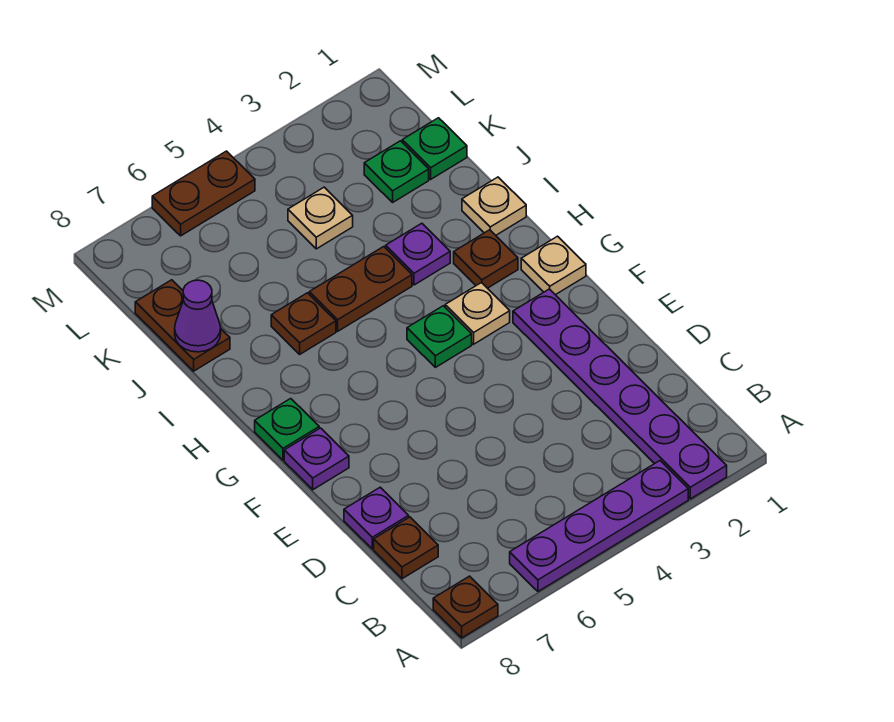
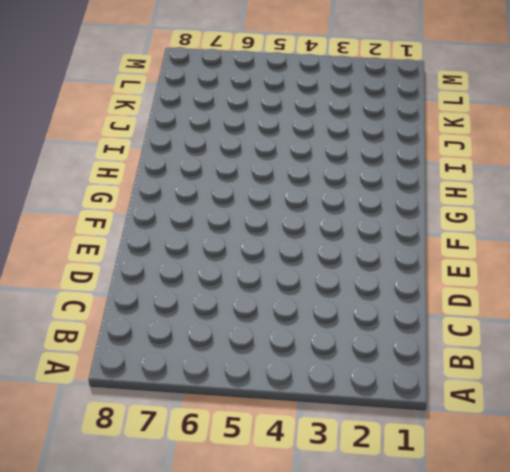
none -> purple 1x6 plate [513,289,727,499]
none -> purple 1x4 plate [510,461,688,591]
none -> brown 1x1 plate [433,576,498,638]

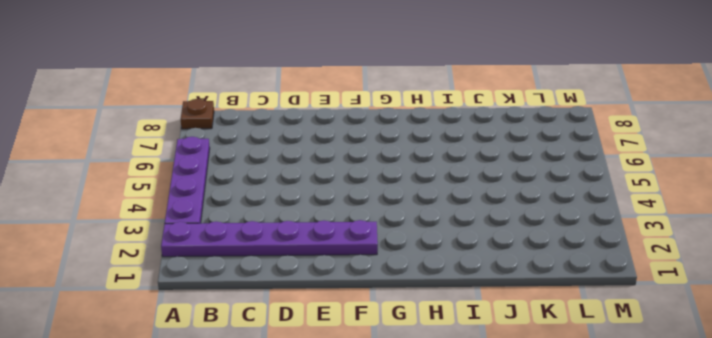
none -> brown 1x1 plate [374,517,438,579]
none -> purple 1x1 plate [344,487,409,549]
none -> purple 1x1 plate [284,428,349,490]

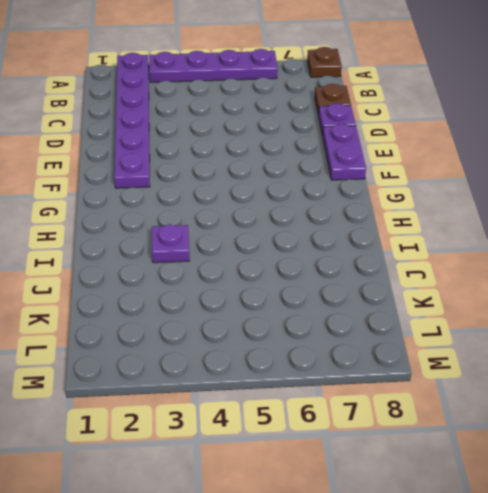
purple 1x2 plate [323,124,366,180] -> purple 1x1 plate [284,428,349,490]
none -> tan 1x1 plate [521,236,586,295]
none -> tan 1x1 plate [445,283,510,344]
none -> green 1x1 plate [407,306,472,367]

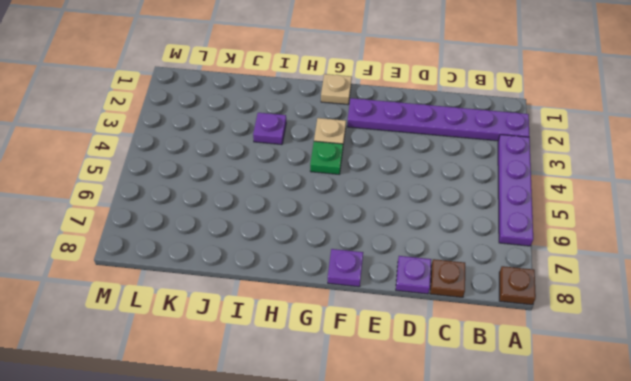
none -> green 1x1 plate [255,399,319,460]
none -> brown 1x1 plate [454,230,518,288]
none -> tan 1x1 plate [462,177,526,235]

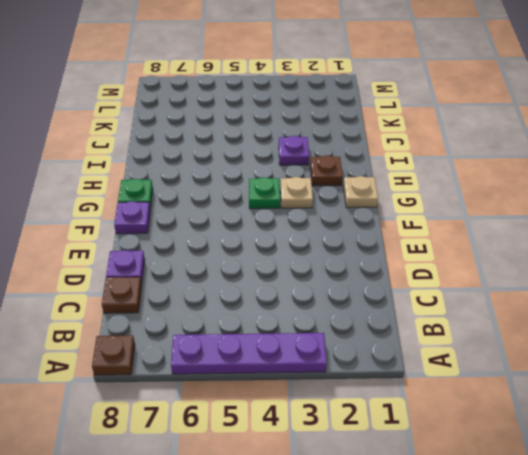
none -> purple 1x6 plate [513,289,727,499]
none -> tan 1x1 plate [462,177,526,235]
none -> brown 1x2 plate [309,247,412,331]

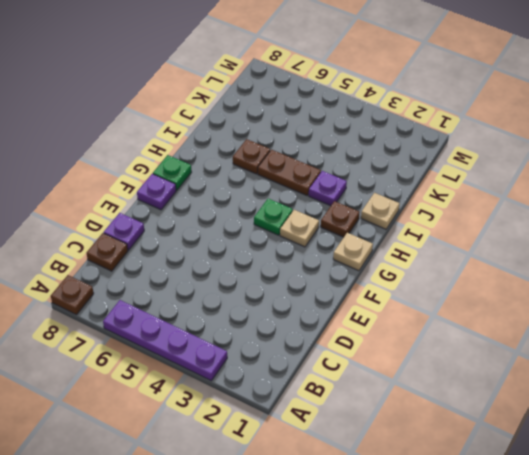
none -> purple 1x6 plate [513,289,727,499]
none -> brown 1x2 plate [135,280,230,371]
none -> green 1x1 plate [402,118,467,179]

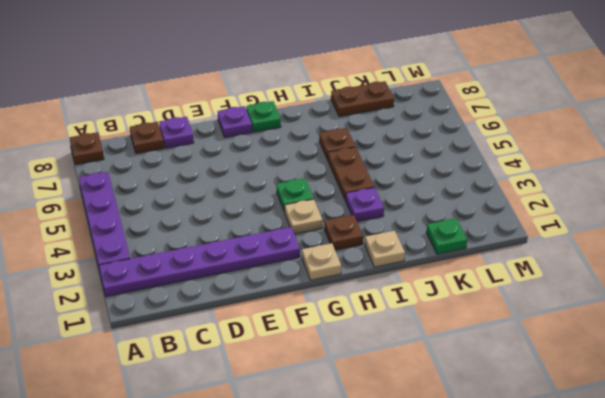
none -> green 1x1 plate [364,141,429,202]
none -> tan 1x1 plate [288,187,353,249]
none -> brown 1x2 plate [152,151,255,236]

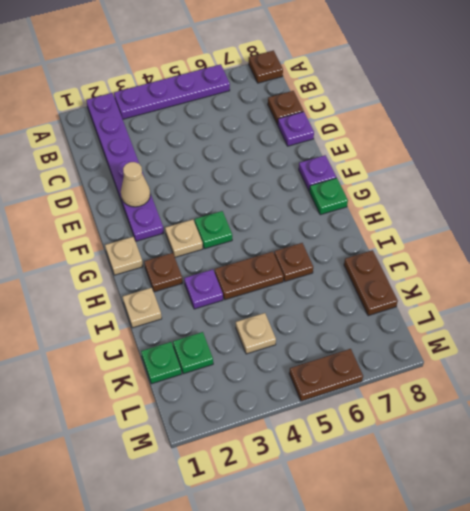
tan 1x1 cone [121,162,150,207] -> none
none -> purple 1x1 cone [175,280,221,352]

